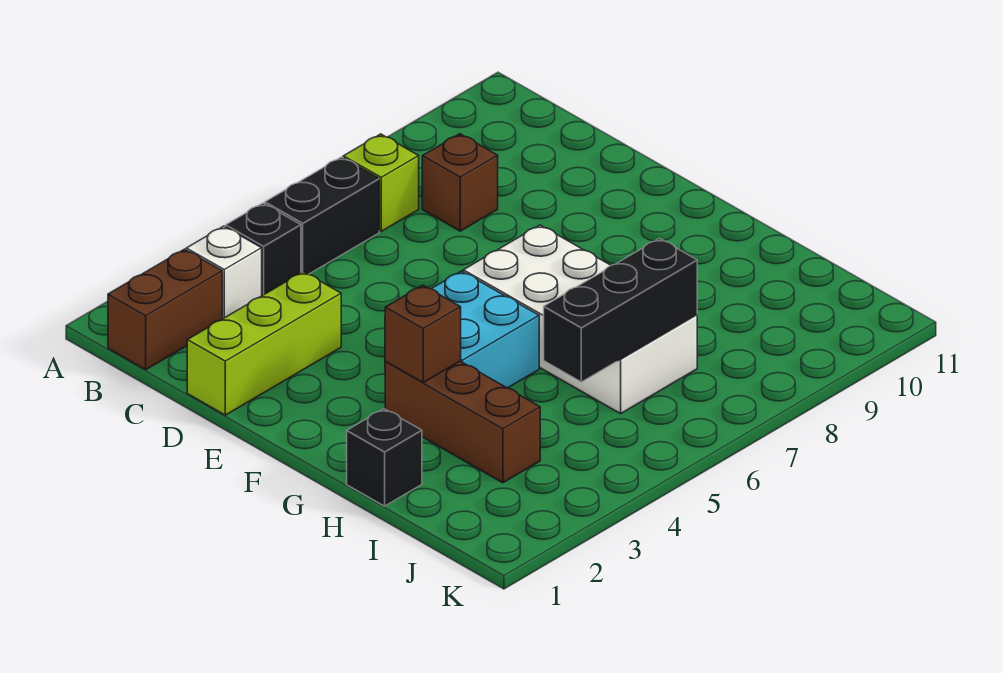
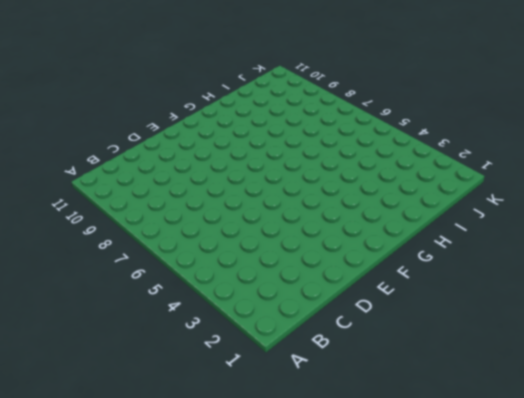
none -> brown 1x2 brick [108,249,222,370]
none -> white 1x1 brick [186,226,262,319]
none -> black 1x1 brick [226,203,301,296]

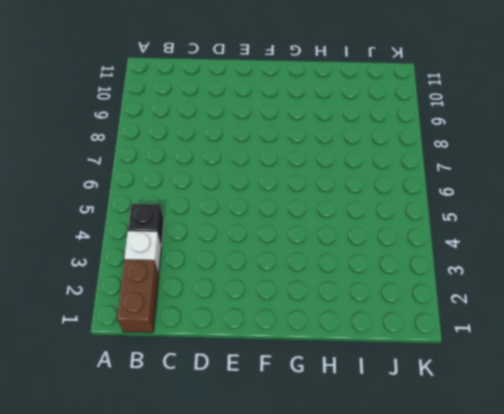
none -> black 1x2 brick [265,157,379,274]
none -> lime 1x1 brick [343,134,419,231]
none -> brown 1x1 brick [422,134,498,231]

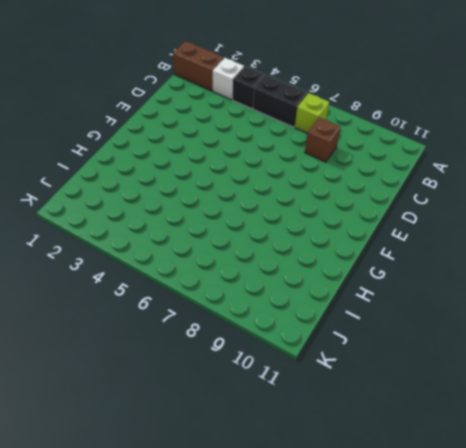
none -> lime 1x3 brick [187,272,341,415]
none -> cyan 2x2 brick [385,271,539,388]
none -> white 2x4 brick [463,225,697,414]

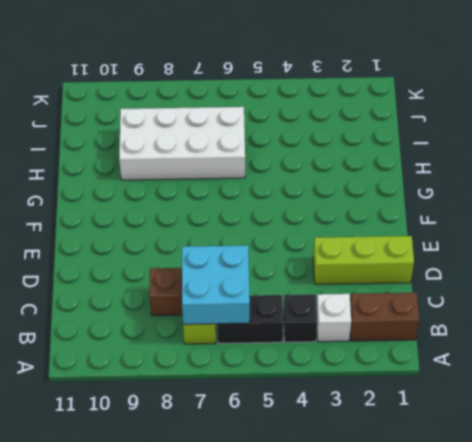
cyan 2x2 brick [182,245,250,324] -> cyan 2x2 brick moved to [385,271,539,388]
white 2x4 brick [119,107,245,180] -> white 2x4 brick turned to [463,225,697,414]
none -> brown 1x3 brick [385,361,540,483]
none -> black 1x1 brick [347,409,422,506]
none -> brown 1x1 brick [385,285,461,382]

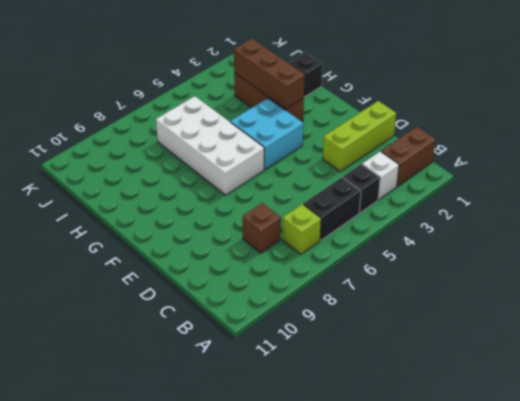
brown 1x3 brick [234,39,305,109] -> brown 1x1 brick [385,285,461,382]
none -> black 1x3 brick [544,238,697,382]

